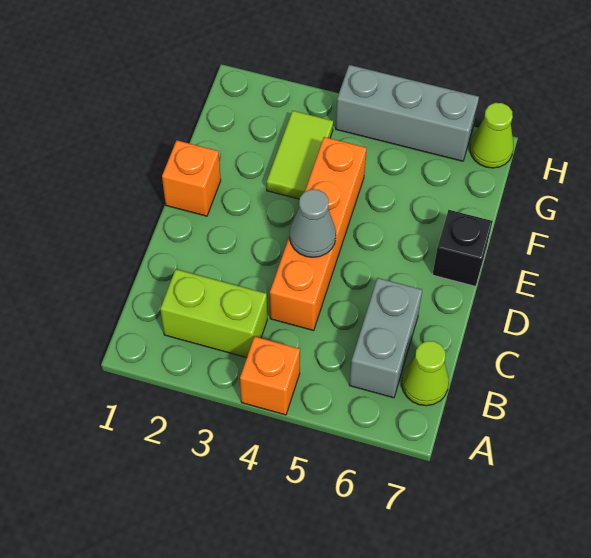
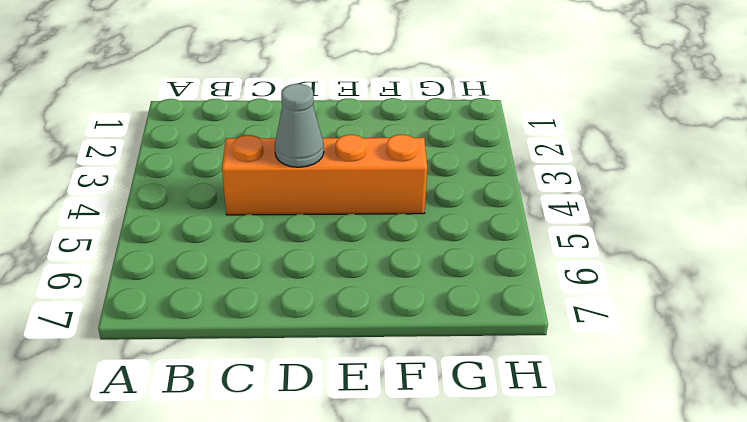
none -> orange 1x1 brick [240,337,300,415]
none -> lime 1x2 brick [160,269,267,358]

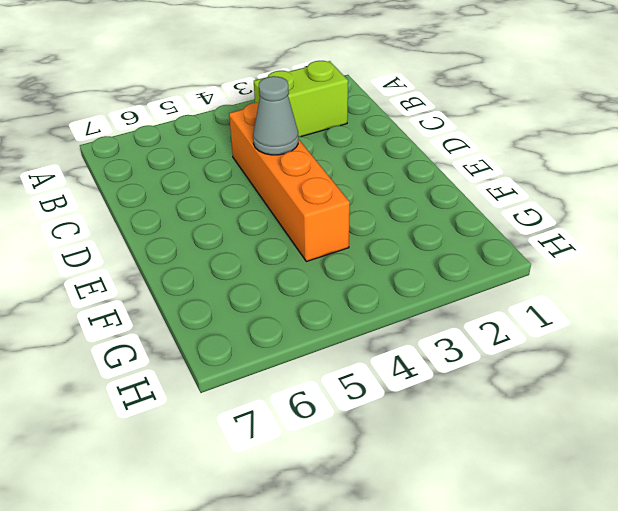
none -> orange 1x1 brick [240,337,300,415]
none -> grey 1x2 brick [349,278,422,398]

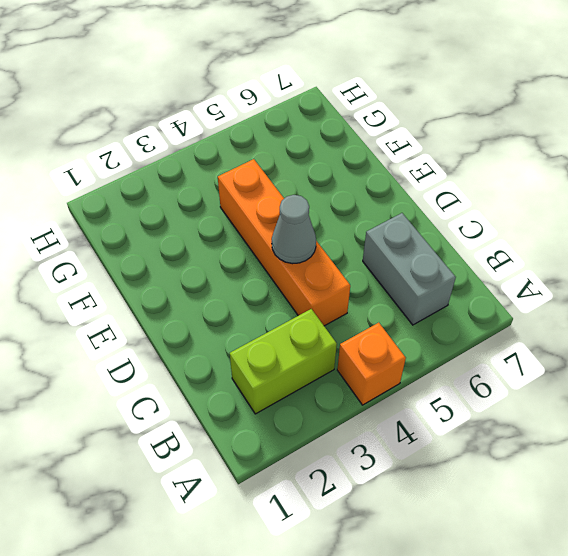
none -> lime 1x1 cone [402,341,449,406]
none -> orange 1x1 brick [162,140,221,216]

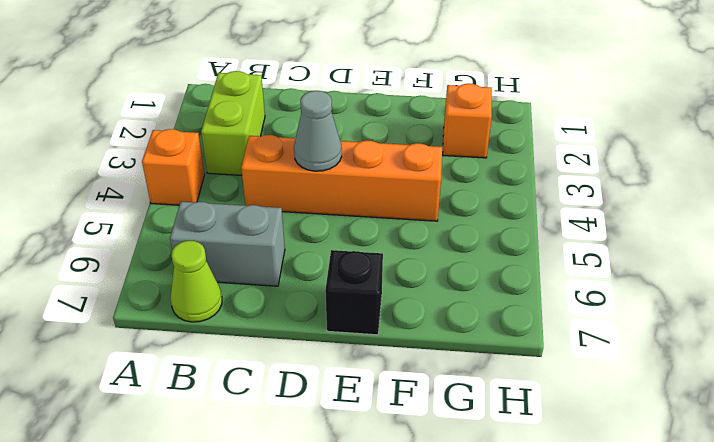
orange 1x1 brick [443,84,492,158] -> orange 1x1 brick moved to [162,140,221,216]
none -> lime 1x2 tile [267,111,333,199]
none -> grey 1x3 brick [336,65,479,161]

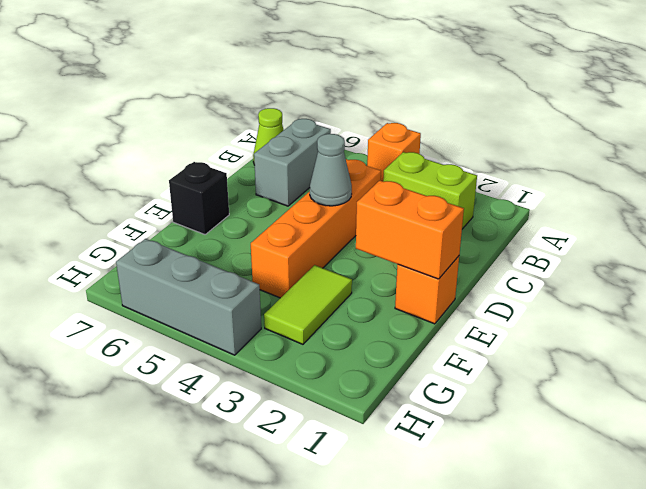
orange 1x2 brick [356,180,464,279] -> none
none -> lime 1x1 cone [470,103,514,168]

